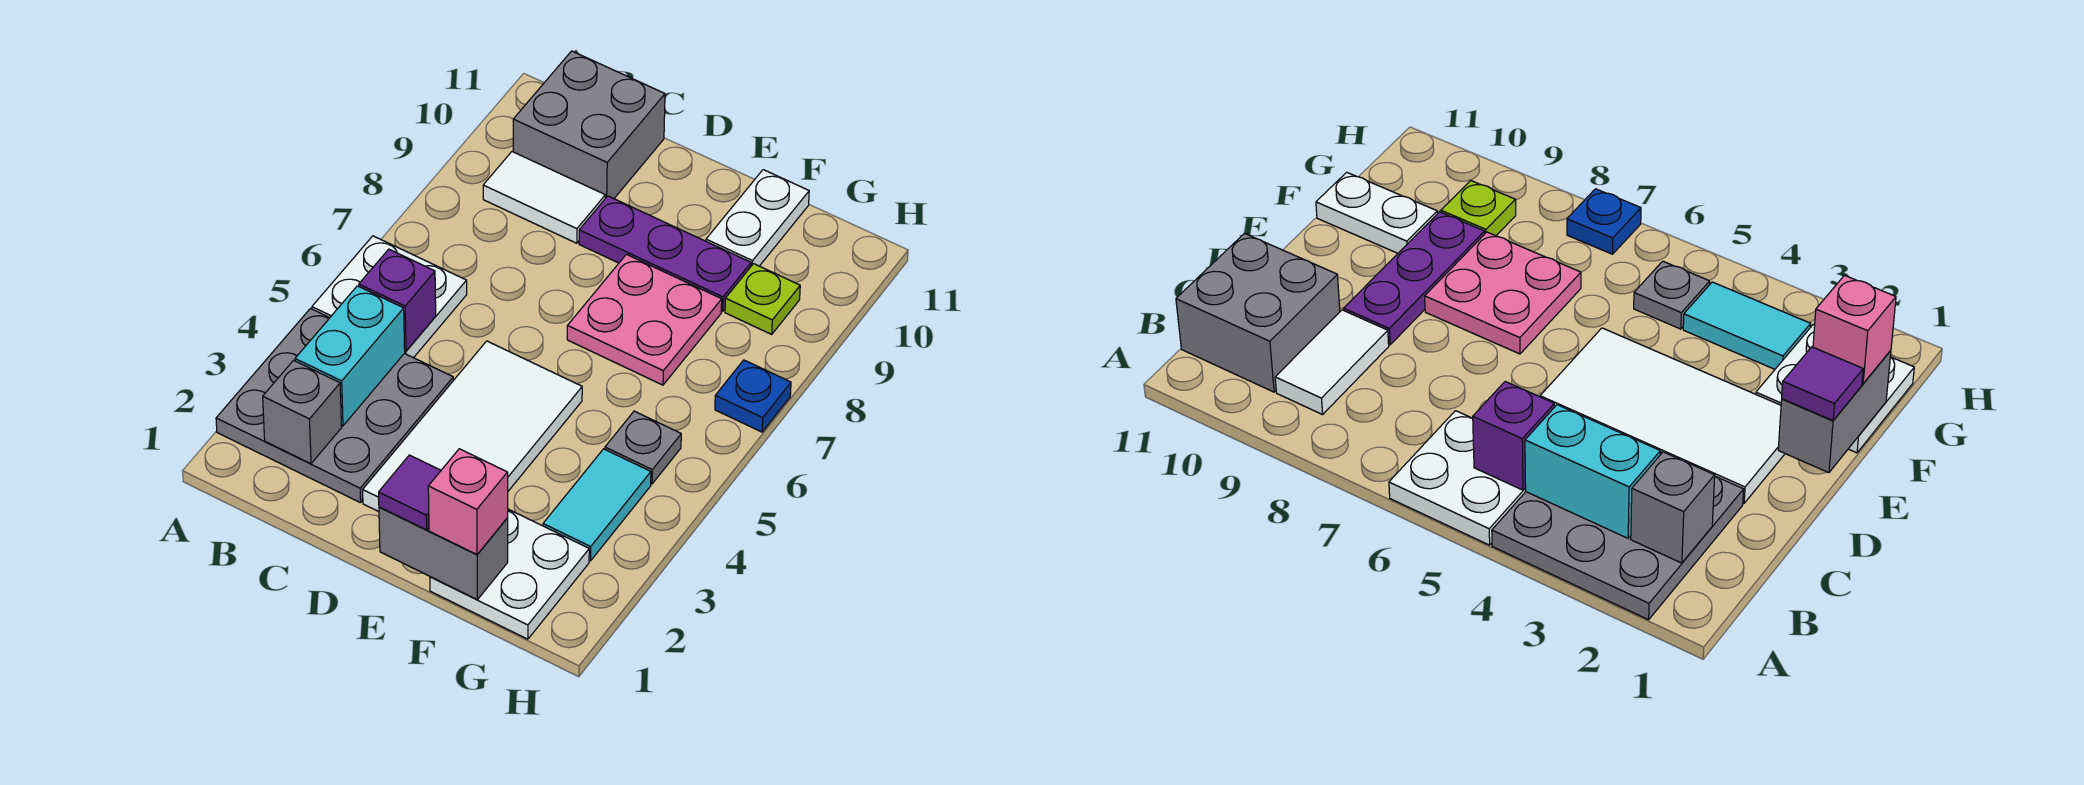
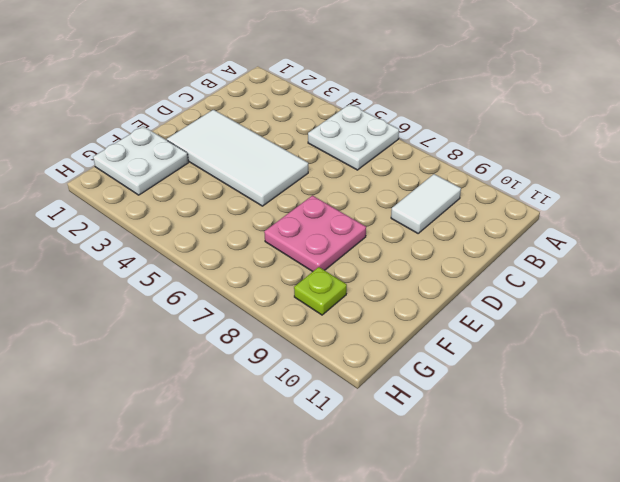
none -> grey 3x3 plate [216,309,453,503]
none -> grey 2x2 brick [513,51,665,199]
none -> purple 1x3 plate [579,196,751,311]

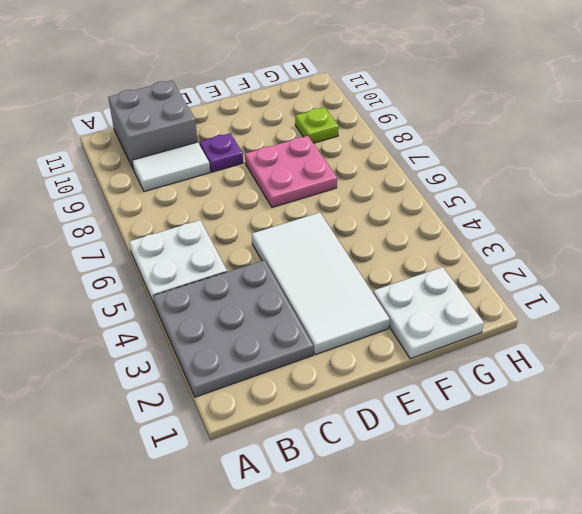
purple 1x1 plate [200,133,243,172] -> purple 1x3 plate [579,196,751,311]
none -> white 1x2 plate [706,170,809,266]
none -> cyan 1x2 tile [543,449,651,561]
none -> grey 1x1 plate [605,411,681,484]

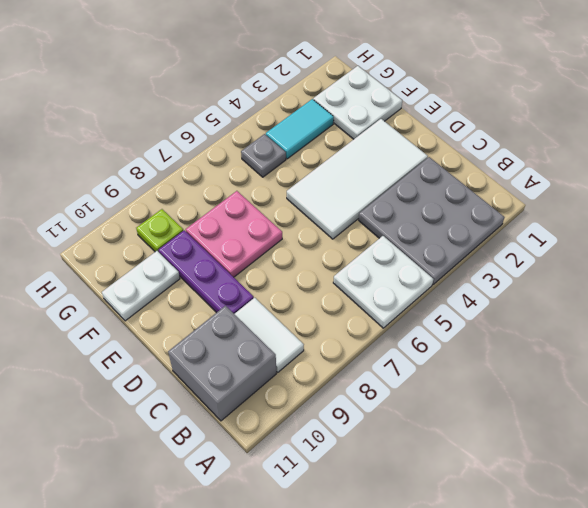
none -> blue 1x1 plate [715,360,791,432]
none -> grey 1x1 brick [263,360,342,464]
none -> cyan 1x2 brick [295,286,405,426]

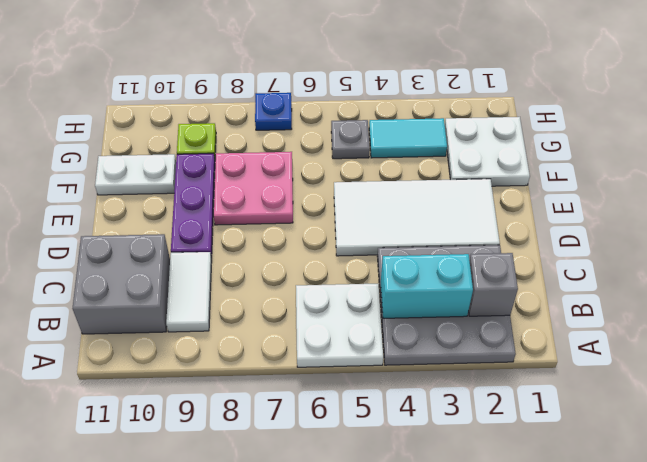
none -> purple 1x1 brick [359,249,436,351]
none -> grey 1x2 brick [379,507,508,600]
none -> purple 1x1 tile [379,455,441,530]

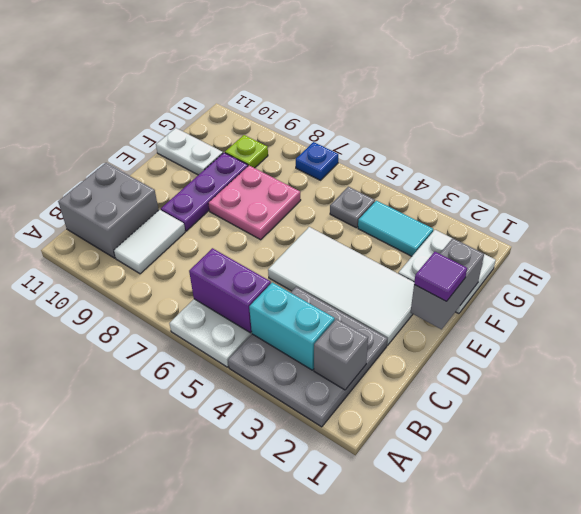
purple 1x2 brick [189,248,271,333] -> purple 1x1 brick [359,249,436,351]
none -> pink 1x1 brick [428,449,508,554]

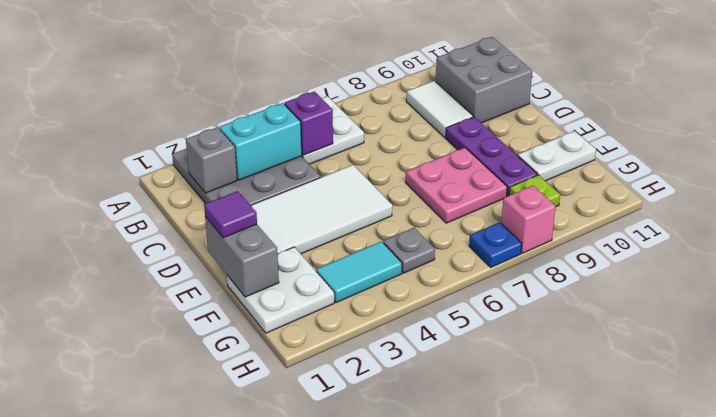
pink 1x1 brick [501,186,556,253] -> pink 1x1 brick moved to [428,449,508,554]

